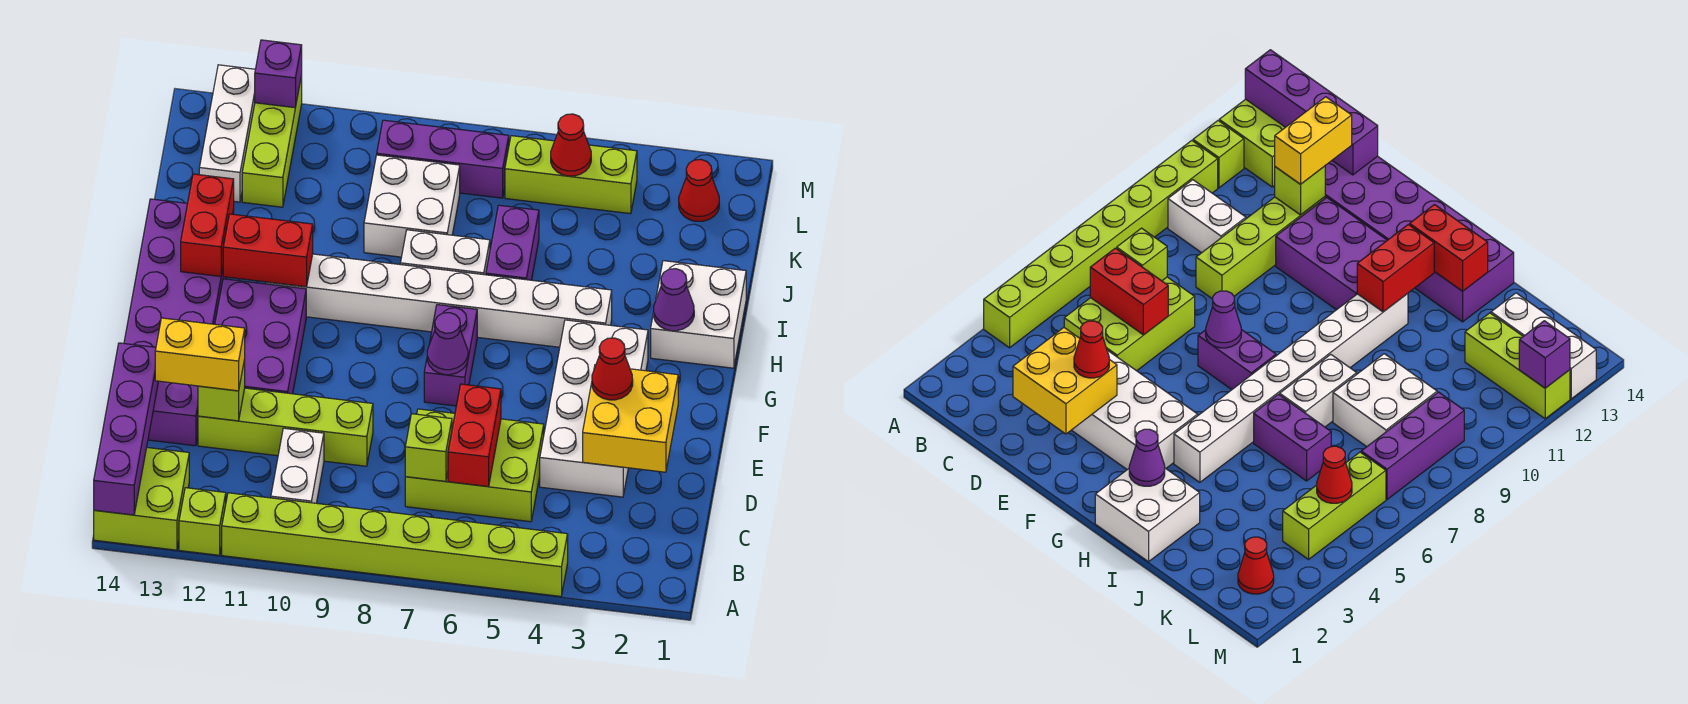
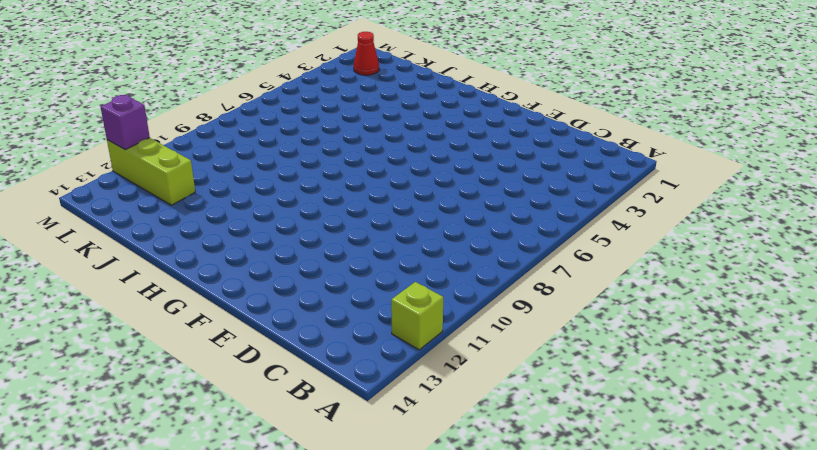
none -> lime 1x8 brick [222,493,568,596]
none -> lime 2x2 brick [94,448,189,550]
none -> white 1x2 brick [271,428,324,503]
none -> lime 2x3 brick [405,409,544,522]

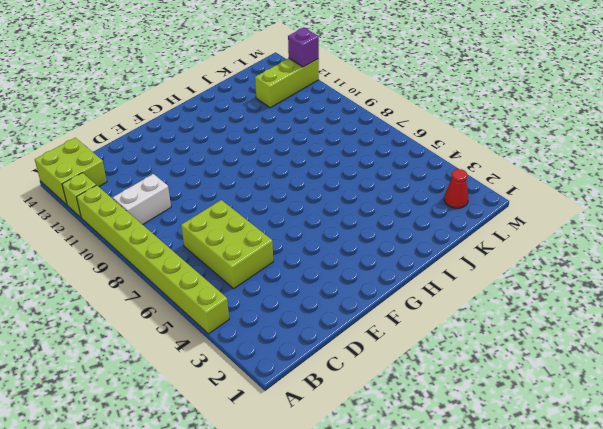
none -> white 2x4 brick [540,320,648,497]
none -> lime 1x4 brick [198,388,373,466]
none -> purple 2x6 brick [124,199,234,446]
none -> purple 2x3 brick [215,279,306,394]

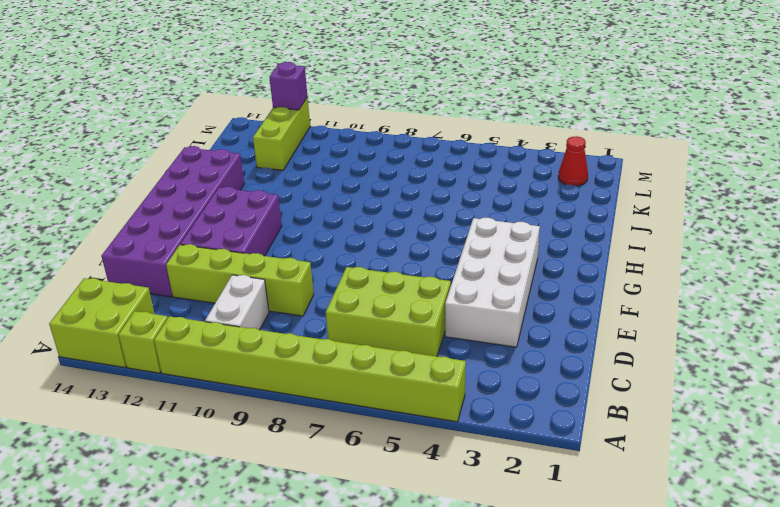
none -> purple 1x2 brick [424,305,477,406]
none -> white 2x2 brick [651,261,746,368]
none -> white 1x8 brick [266,254,612,347]
none -> purple 1x2 brick [486,205,539,280]

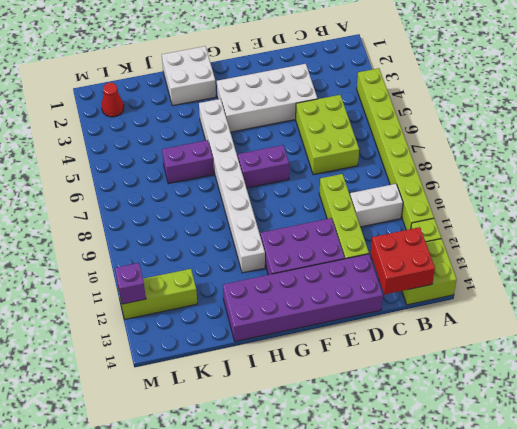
red 2x2 brick [371,227,435,294] -> purple 1x4 brick [94,343,159,515]
none -> white 1x2 brick [400,230,490,275]
none -> white 2x2 brick [364,155,460,257]
none -> white 1x3 brick [199,65,255,202]
none -> lime 1x3 brick [505,136,637,214]

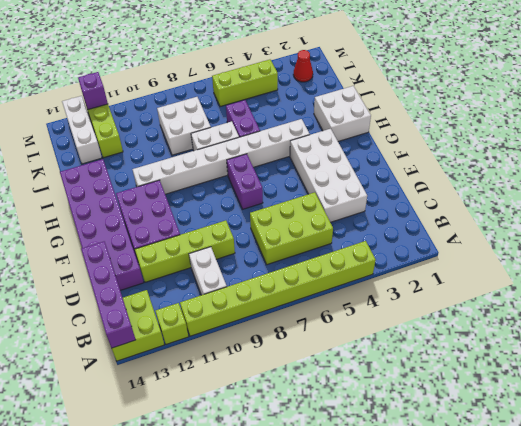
none -> purple 1x3 brick [377,120,509,198]
none -> red 1x2 brick [448,384,501,487]
none -> lime 1x1 brick [405,414,452,481]
none -> yellow 2x2 brick [583,365,678,472]

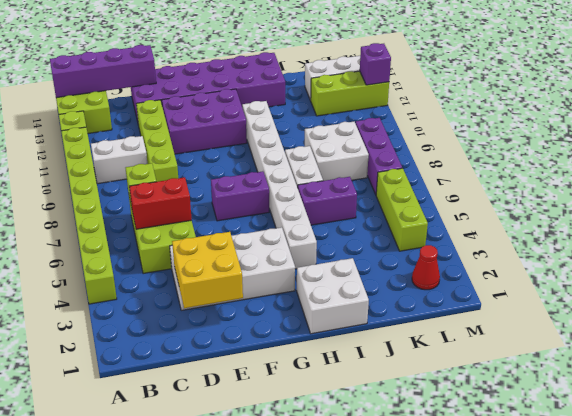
none -> lime 1x1 brick [198,360,245,421]
none -> purple 1x1 cone [427,313,468,375]
none -> purple 1x1 cone [654,269,694,331]
none -> red 1x2 brick [223,214,313,287]

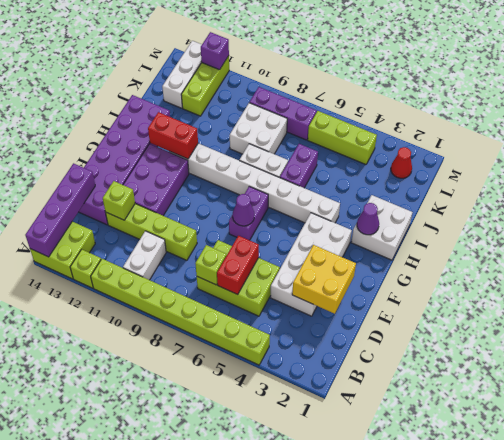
none -> red 1x2 brick [181,174,234,276]
none -> red 1x1 cone [551,114,591,176]
none -> yellow 1x2 brick [155,318,245,391]
none -> red 1x1 cone [592,338,633,400]

